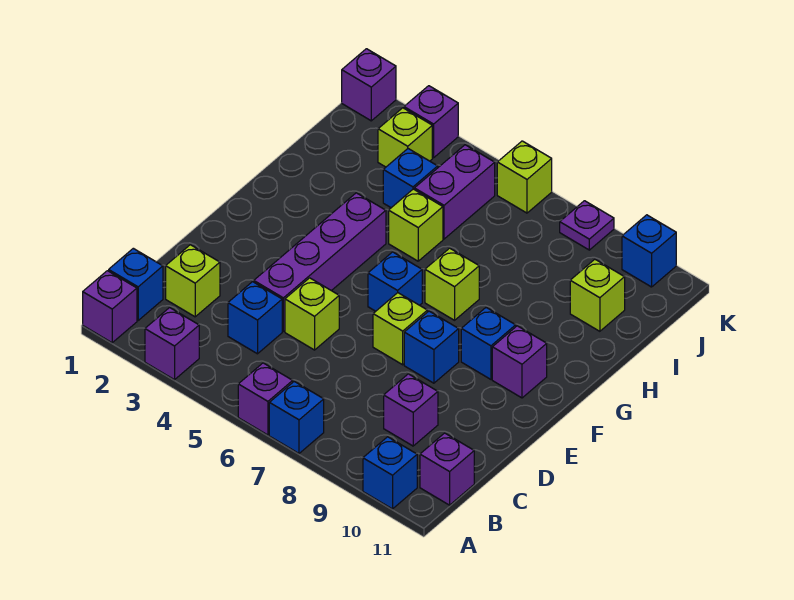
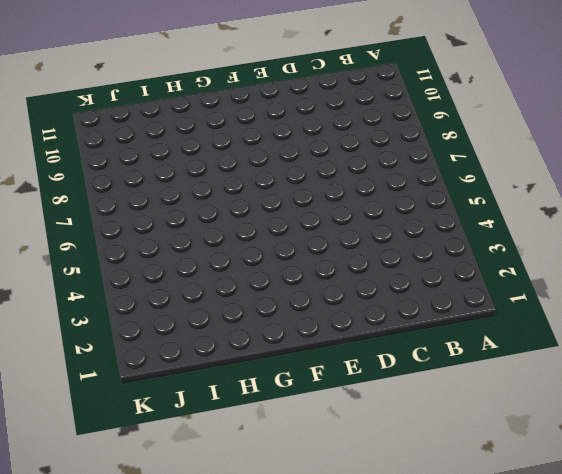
none -> purple 1x1 brick [83,271,137,343]
none -> purple 1x1 brick [145,308,199,380]
none -> purple 1x1 brick [238,363,293,435]

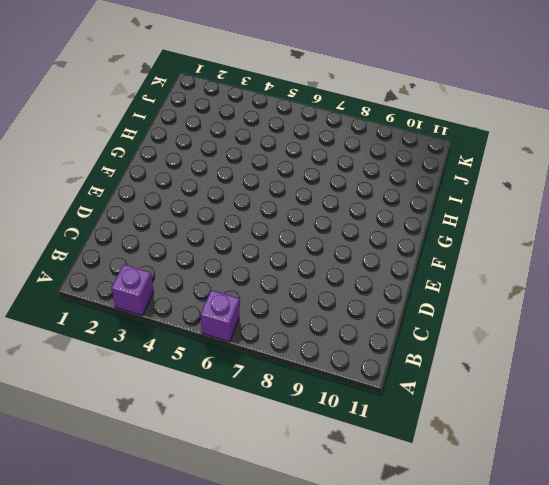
none -> purple 1x1 brick [83,271,137,343]
none -> blue 1x1 brick [269,381,324,453]
none -> blue 1x1 brick [363,437,417,509]

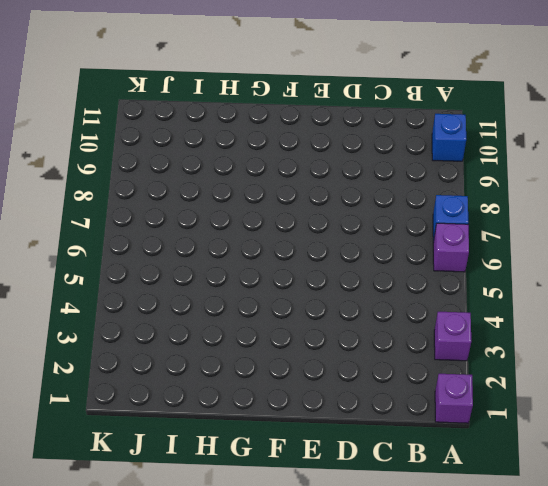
none -> blue 1x1 brick [109,248,163,320]
none -> purple 1x1 brick [420,433,474,505]
none -> lime 1x1 brick [166,245,220,317]

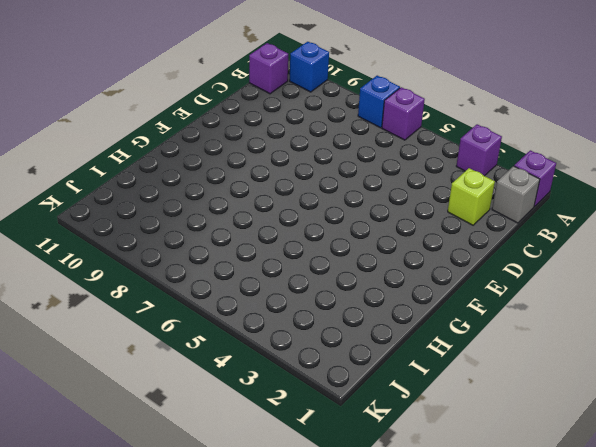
grey 1x1 brick [492,166,540,223] -> blue 1x1 brick [109,248,163,320]
none -> blue 1x1 brick [228,282,282,354]
none -> purple 1x1 brick [384,374,438,446]
none -> purple 1x4 brick [254,193,386,331]

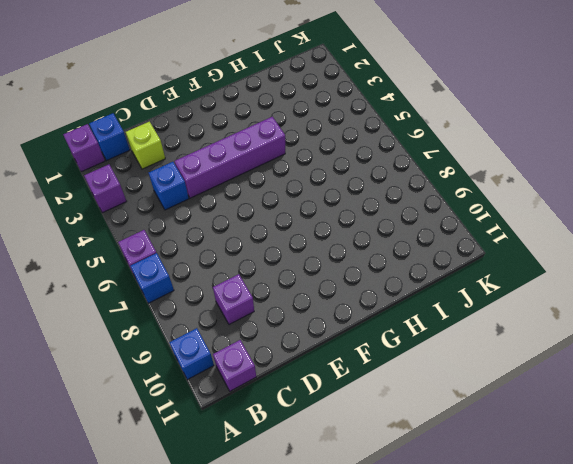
none -> lime 1x1 brick [285,278,339,350]
none -> lime 1x1 brick [373,293,427,365]
none -> blue 1x1 brick [404,311,459,383]

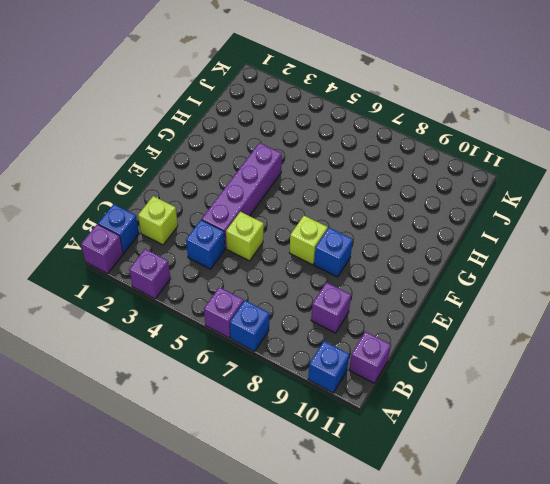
none -> blue 1x1 brick [368,252,422,311]
none -> blue 1x1 brick [461,308,516,379]
none -> purple 1x1 brick [492,326,547,398]

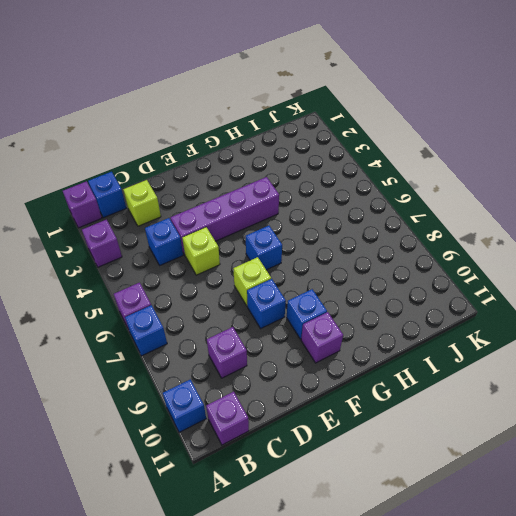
none -> lime 1x1 brick [425,248,479,320]
none -> lime 1x1 brick [389,189,443,261]
none -> blue 1x1 brick [383,149,438,208]

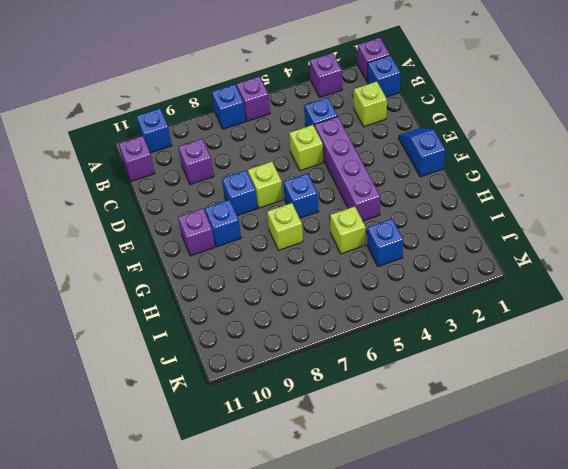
blue 1x2 slope [399,127,445,177] -> none
none -> purple 1x2 brick [414,145,495,239]
none -> lime 1x1 brick [570,259,625,331]
none -> lime 1x1 brick [378,108,432,167]

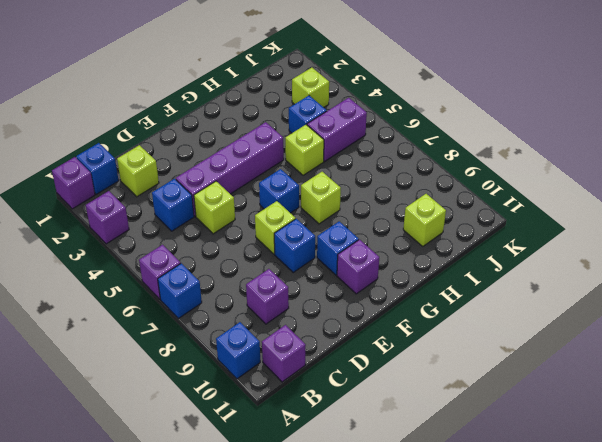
none -> purple 1x1 brick [342,49,396,121]
none -> purple 1x1 brick [404,86,458,158]
none -> lime 1x1 brick [497,141,552,213]

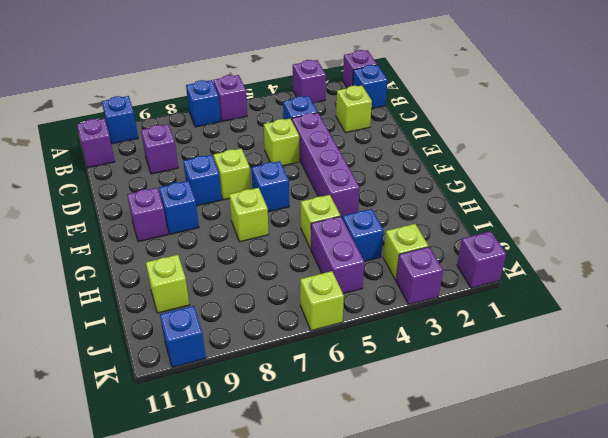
none -> purple 1x1 plate [560,201,614,250]

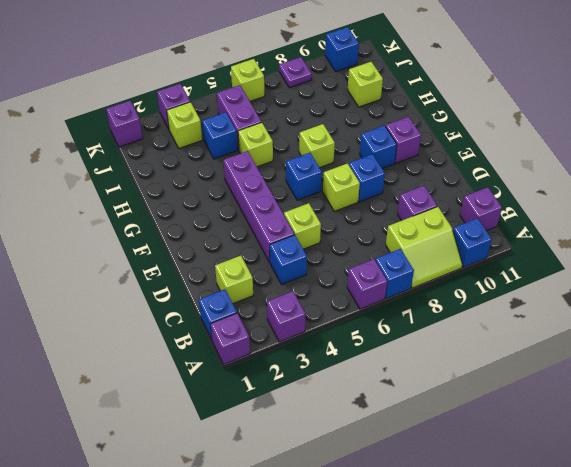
lime 2x2 slope [386,207,462,288] -> none

